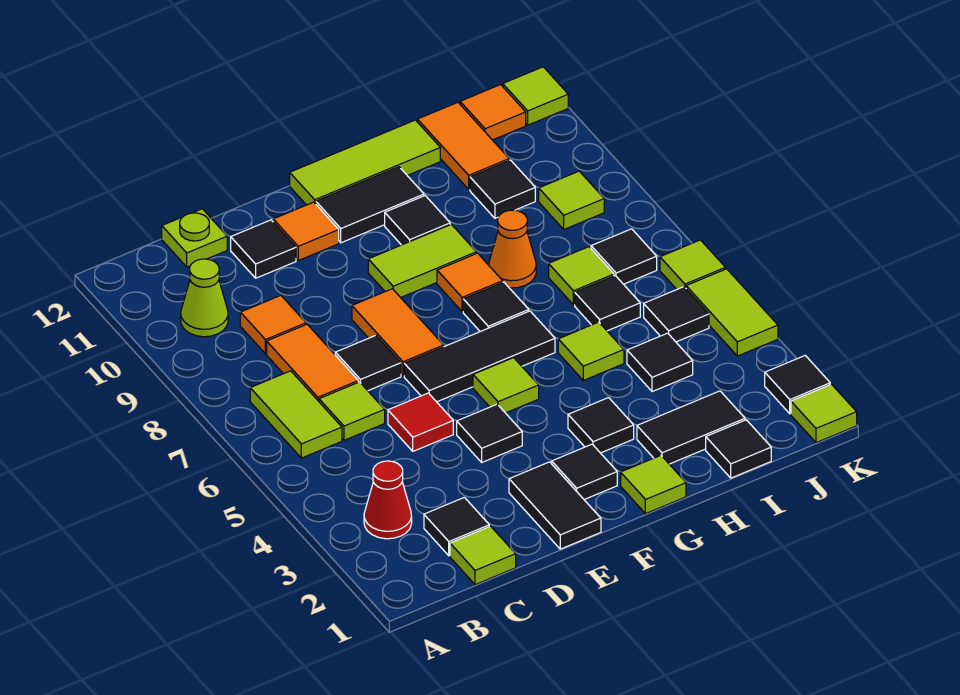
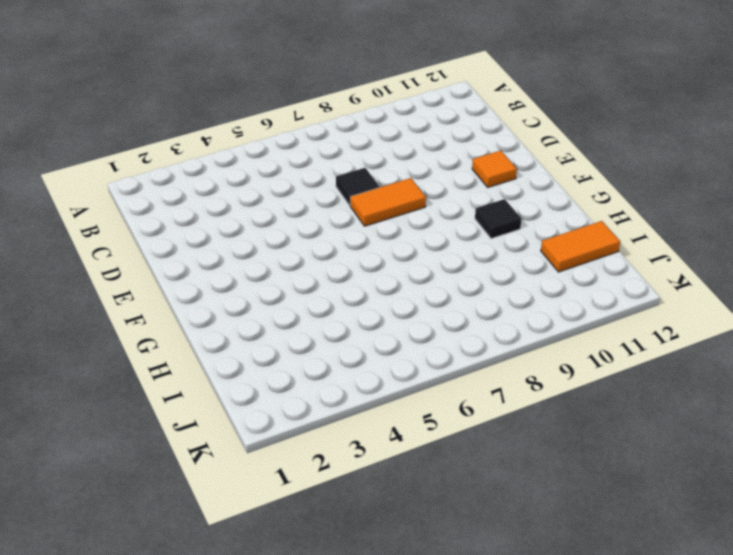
none -> red 1x1 cone [364,461,412,539]
none -> lime 1x2 tile [250,371,342,458]
none -> lime 1x1 cone [181,259,228,337]
none -> lime 1x1 tile [450,526,516,585]

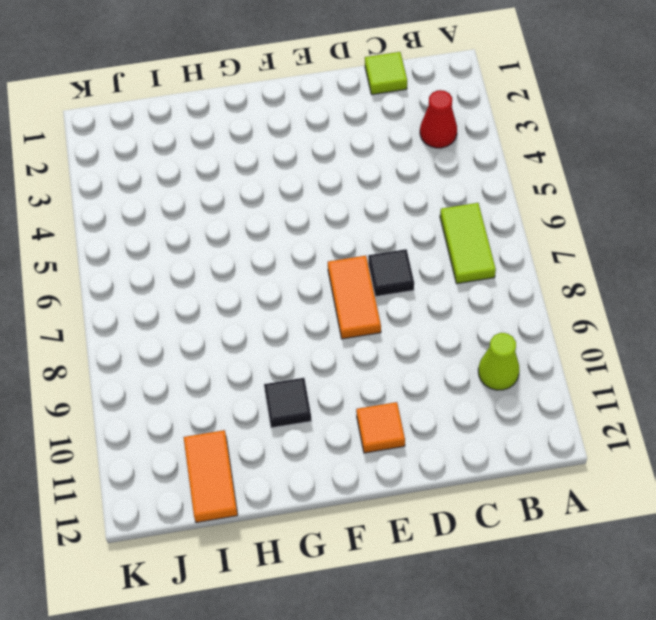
none -> black 1x1 tile [424,497,489,556]
none -> lime 1x1 tile [319,382,385,440]
none -> orange 1x2 tile [267,324,358,401]
none -> orange 1x1 tile [240,295,306,354]

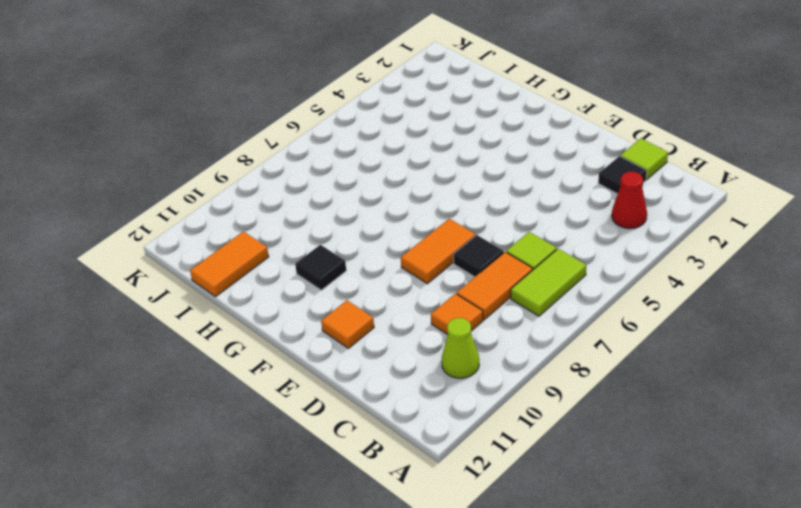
none -> lime 1x1 plate [162,209,227,267]
none -> red 1x1 tile [388,393,453,451]
none -> black 1x1 tile [231,220,296,278]
none -> black 1x2 tile [509,462,601,549]

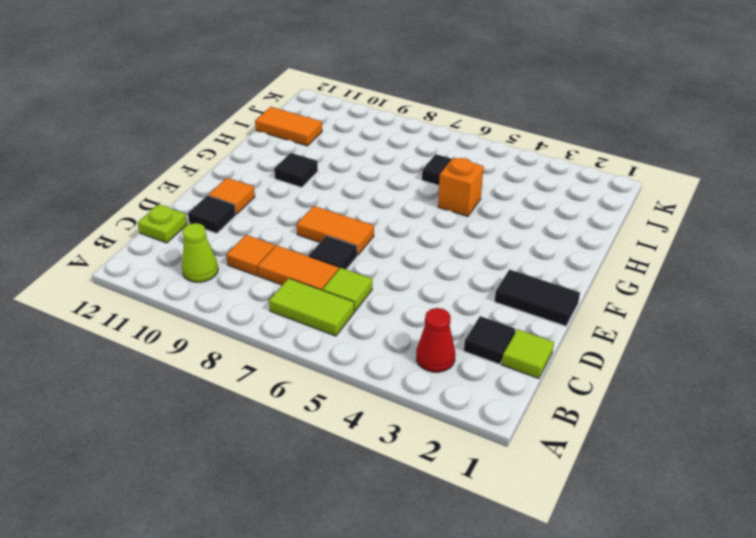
orange 1x1 brick [438,157,484,217] -> lime 1x1 tile [558,322,624,380]
none -> red 1x1 tile [388,393,453,451]
none -> black 1x1 tile [457,404,522,462]
none -> black 1x3 tile [404,311,555,402]
none -> black 1x1 tile [552,444,617,499]

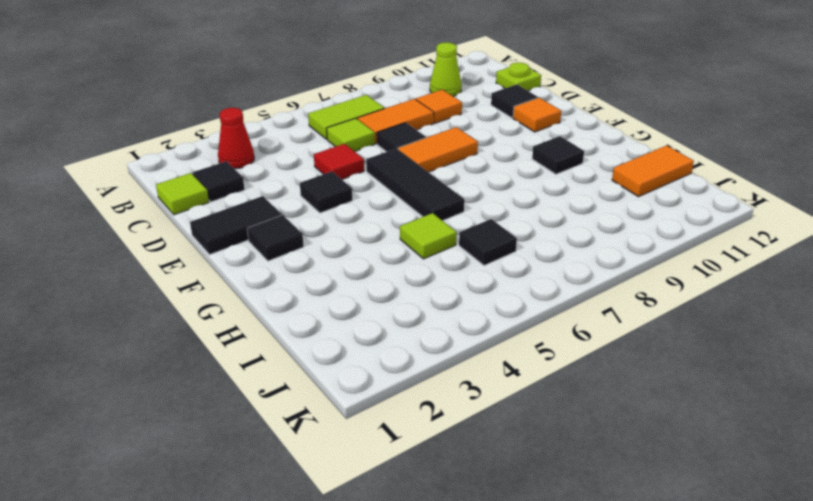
none -> lime 1x1 tile [473,358,539,413]
none -> lime 1x2 tile [368,224,476,298]
none -> black 1x2 tile [316,167,424,243]
none -> lime 1x3 tile [290,120,440,205]

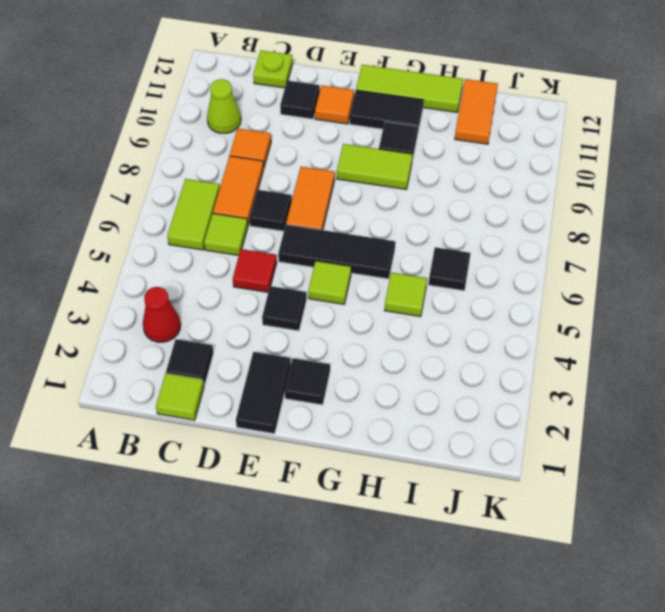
none -> lime 1x1 tile [621,455,686,514]
none -> black 1x1 tile [568,398,634,453]
none -> black 1x1 tile [463,282,529,332]
none -> orange 1x1 tile [437,253,503,312]

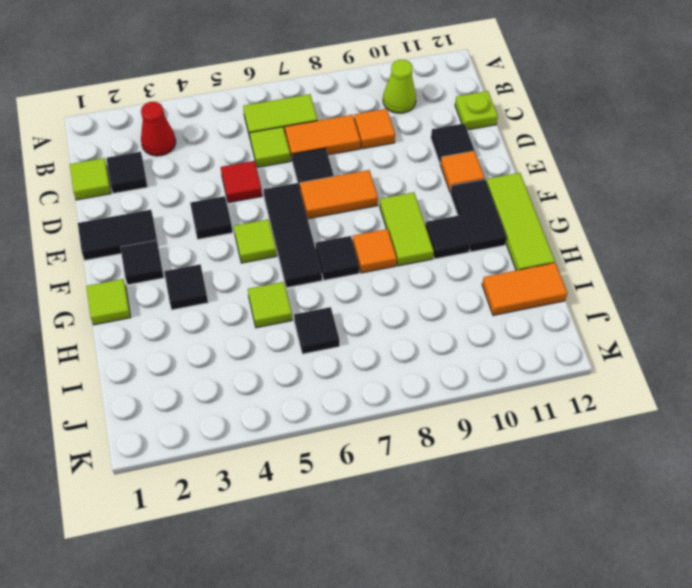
none -> black 1x2 tile [637,391,745,464]
none -> orange 1x1 cone [489,210,536,288]
none -> black 1x1 tile [706,420,771,478]
none -> black 1x1 tile [627,333,693,392]

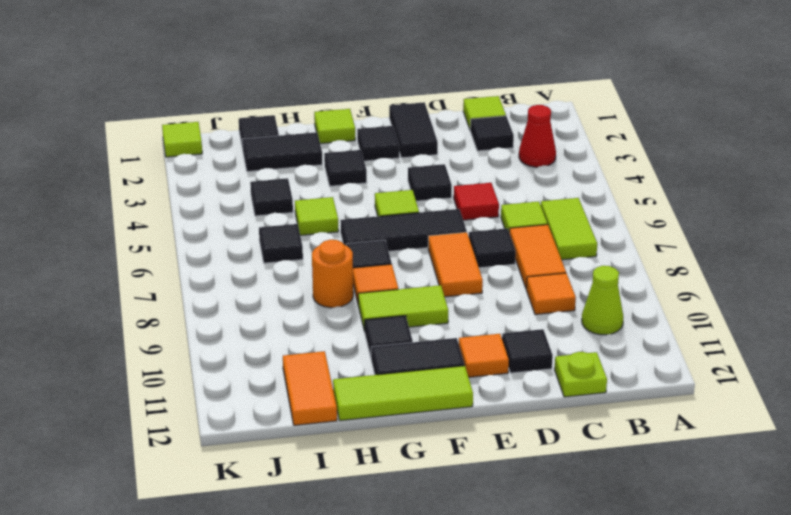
orange 1x1 round brick [312,240,353,308] -> orange 1x1 cone [489,210,536,288]
none -> lime 1x1 tile [549,247,614,305]
none -> black 1x1 tile [470,160,535,218]
none -> black 1x1 tile [644,287,709,342]
none -> black 1x1 tile [591,229,657,284]

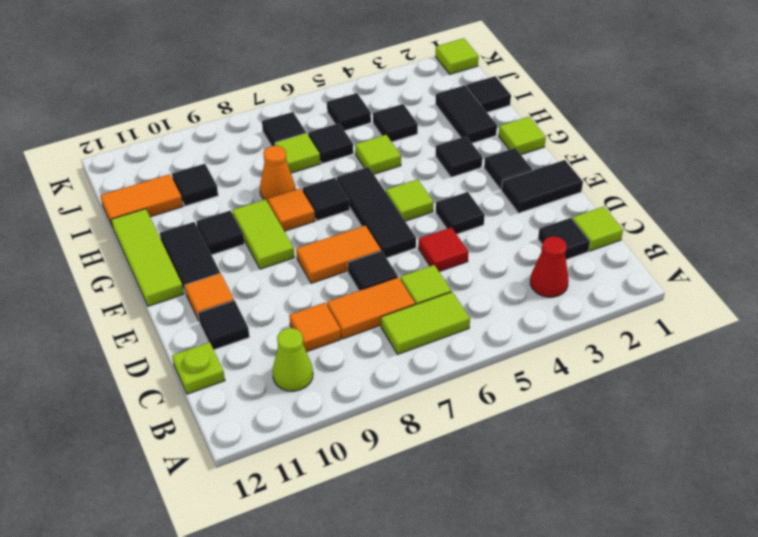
none -> lime 1x1 tile [539,171,604,229]
none -> orange 1x1 tile [460,85,526,140]
none -> black 1x1 tile [765,356,830,414]
none -> lime 1x2 tile [686,269,778,356]

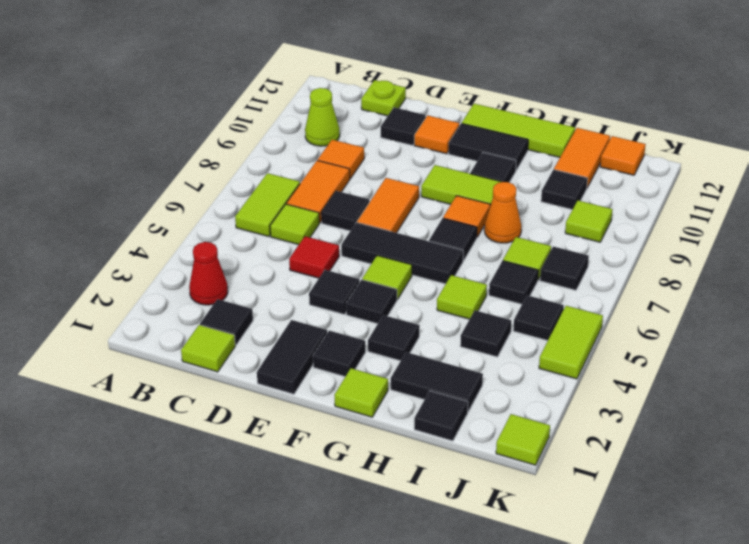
black 1x1 tile [346,280,397,324] -> black 1x1 tile moved to [765,356,830,414]
none -> lime 1x1 tile [660,240,725,289]
none -> lime 1x1 tile [503,67,568,125]

